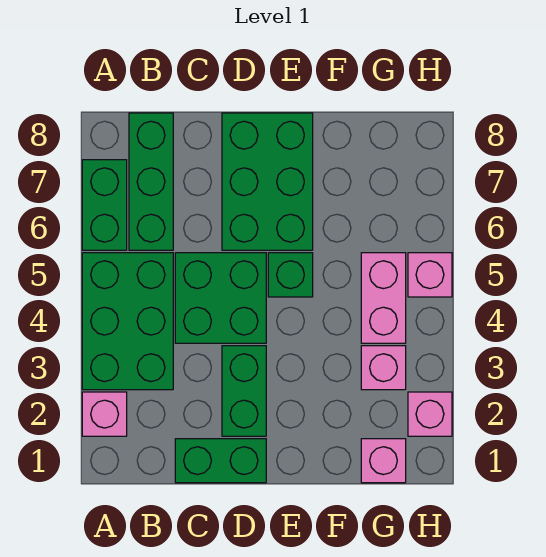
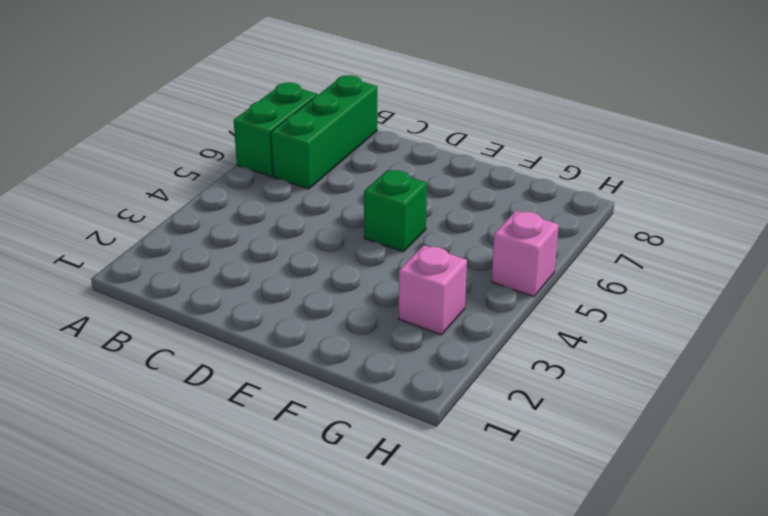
none -> pink 1x1 brick [82,392,127,436]
none -> green 2x3 brick [82,253,173,390]
none -> green 1x2 brick [175,439,266,483]

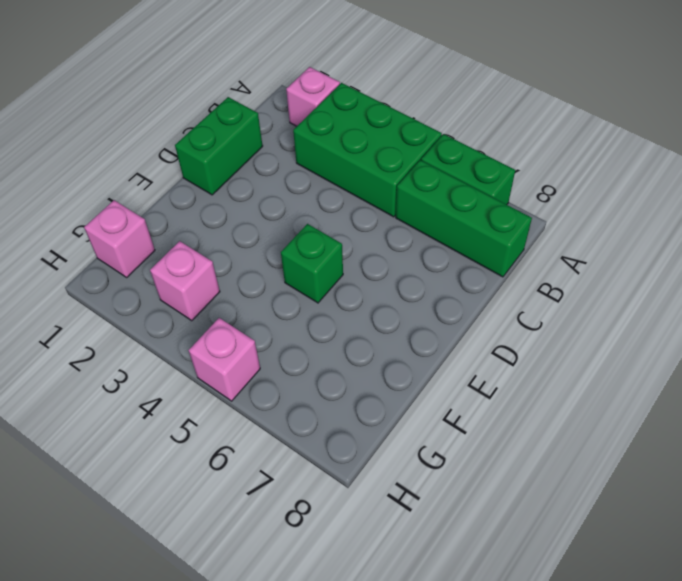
none -> green 2x2 brick [175,253,266,343]
none -> green 1x2 brick [222,346,266,436]
none -> green 2x3 brick [222,113,313,250]

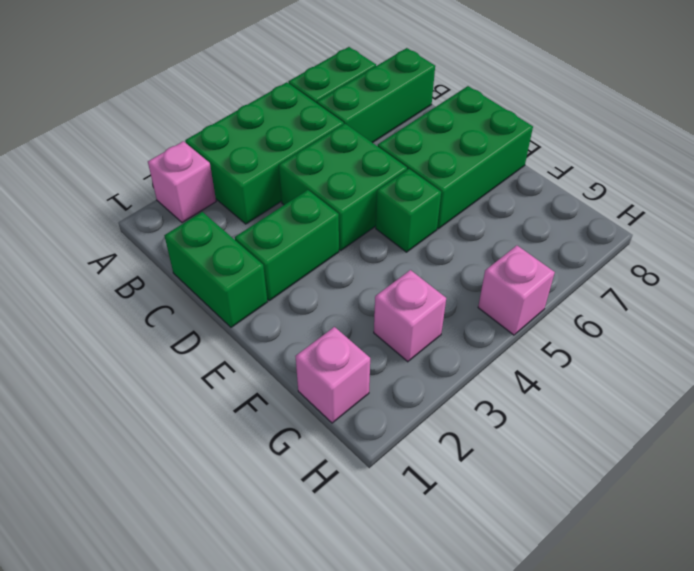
none -> pink 1x2 brick [361,253,406,343]
none -> pink 1x1 brick [408,392,452,436]

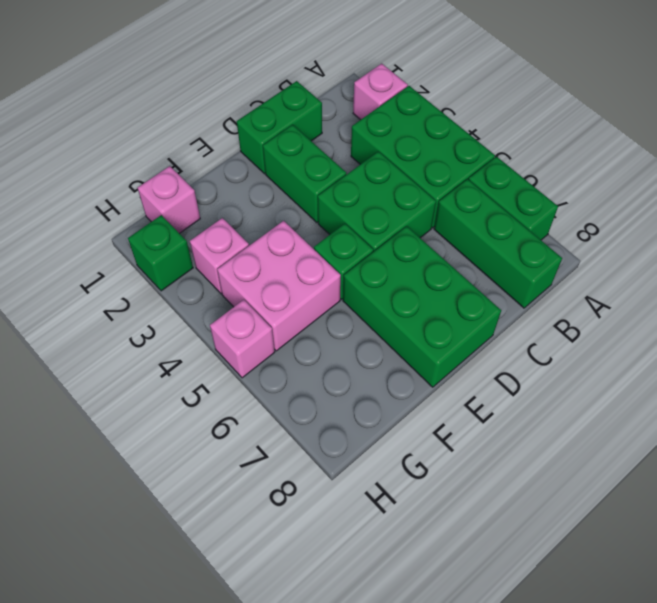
pink 2x2 brick [217,221,341,351] -> pink 1x2 brick [361,253,406,343]
green 1x1 brick [128,215,193,291] -> pink 1x1 brick [408,392,452,436]

